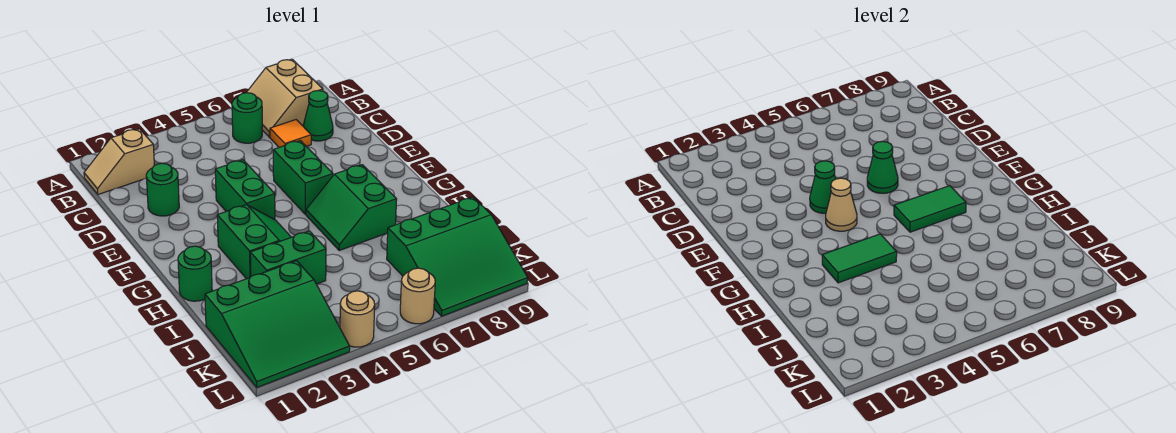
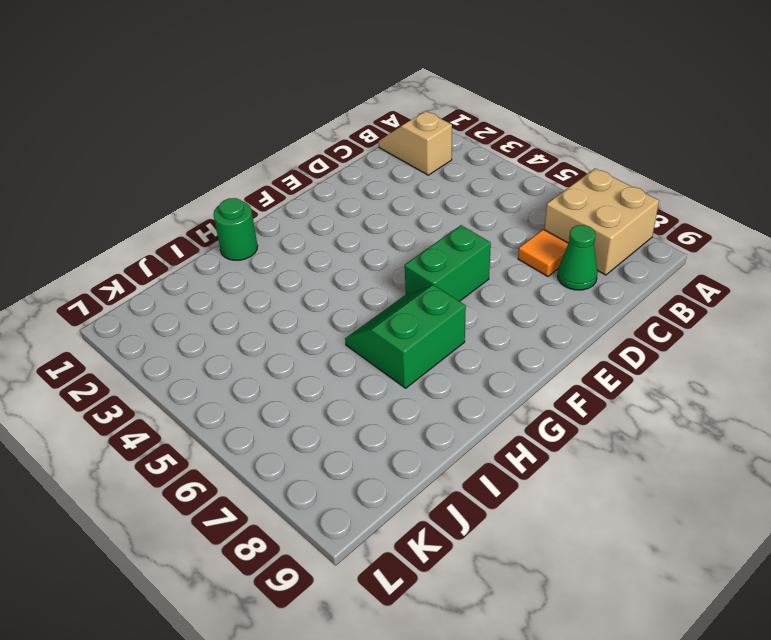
tan 2x2 brick [544,168,659,275] -> tan 2x2 slope [246,59,323,137]
none -> green 1x1 round brick [232,93,262,143]
none -> green 1x1 round brick [146,163,179,216]
none -> green 1x2 brick [215,160,275,220]

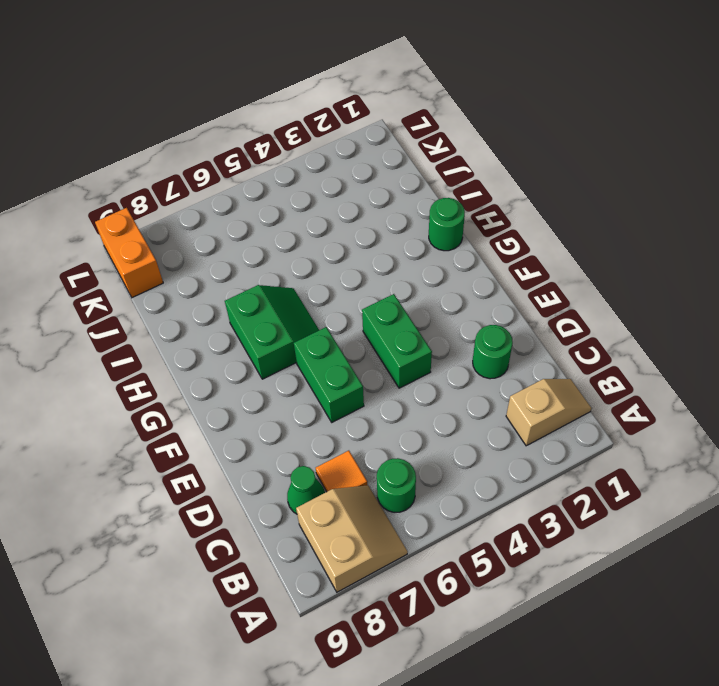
orange 1x2 brick [95,208,163,298] -> green 3x3 slope [387,197,528,316]
none -> green 2x2 slope [217,205,291,279]
none -> green 1x2 brick [250,231,326,284]
none -> green 3x3 slope [205,261,350,387]

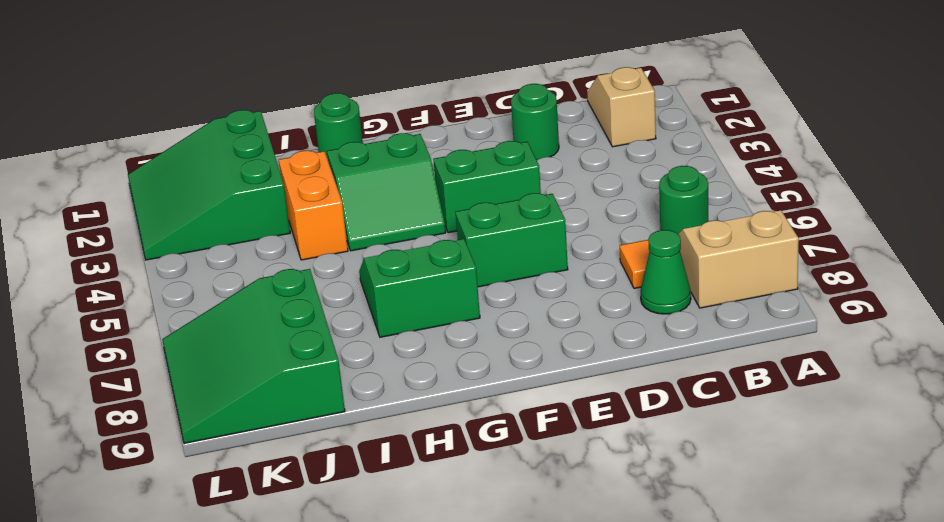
orange 1x2 brick [279,151,348,260] -> green 1x2 brick [250,231,326,284]
none -> tan 1x1 round brick [340,291,375,347]
none -> tan 1x1 round brick [400,268,435,324]
none -> green 1x1 cone [810,161,836,213]

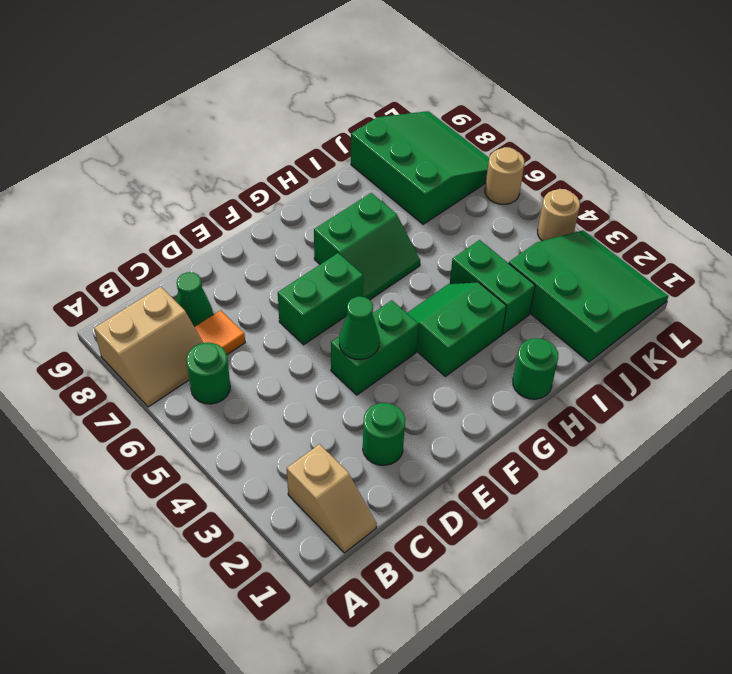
none -> green 1x1 cone [867,141,898,193]
none -> tan 1x1 cone [826,178,857,231]
none -> green 1x2 tile [894,186,966,232]

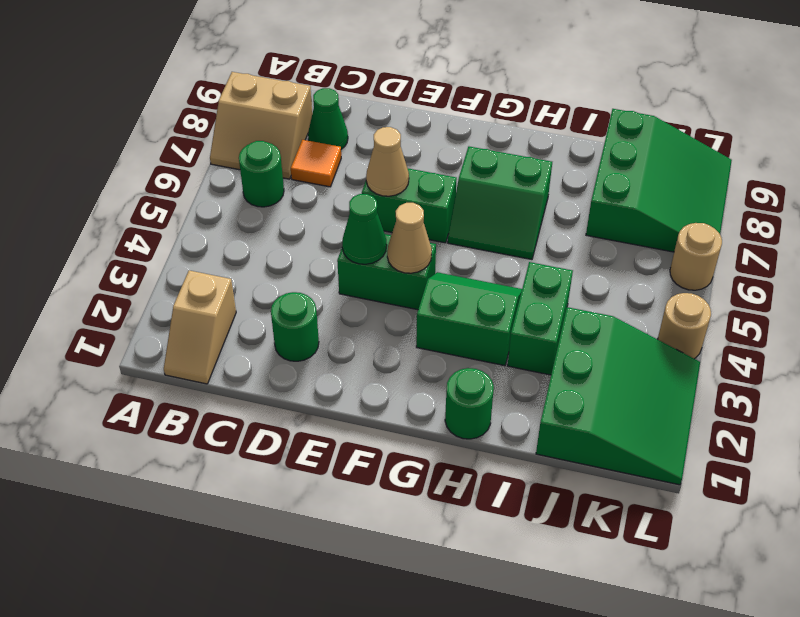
tan 1x1 cone [366,127,409,196] -> green 1x1 cone [867,141,898,193]
none -> green 1x2 tile [894,186,966,232]
none -> green 1x2 tile [822,234,897,283]

